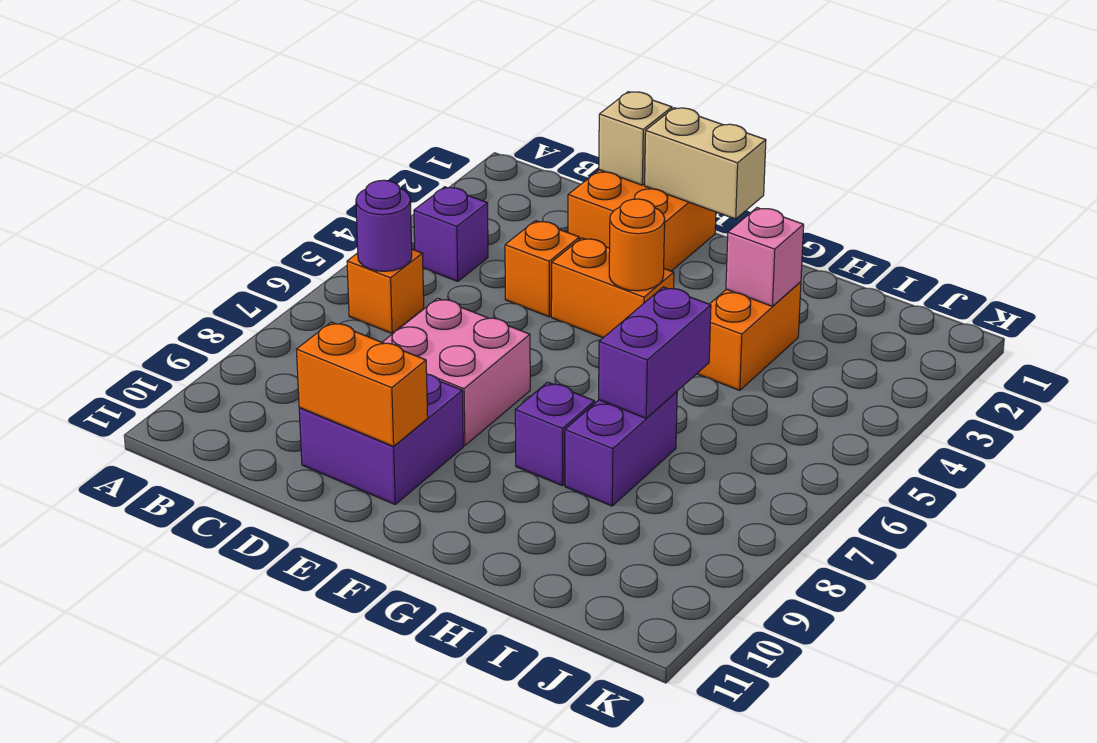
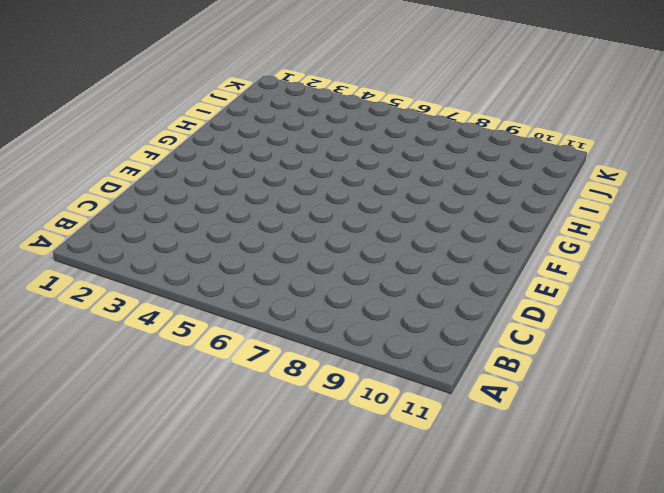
none -> purple 1x1 brick [414,187,488,281]
none -> orange 1x1 brick [347,249,424,333]
none -> orange 2x2 brick [568,170,716,271]

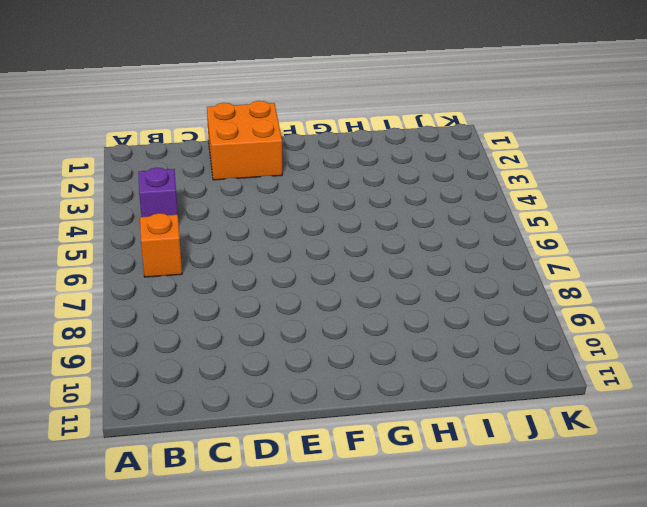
none -> orange 1x1 brick [505,221,579,317]
none -> pink 2x2 brick [382,298,530,446]
none -> purple 2x2 brick [299,374,463,504]

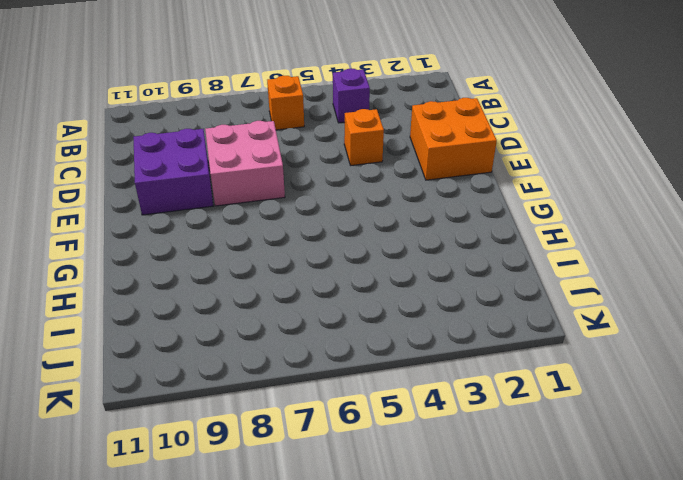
none -> orange 1x2 brick [551,238,674,338]
none -> purple 1x1 brick [515,382,595,485]
none -> orange 1x2 brick [697,282,801,390]

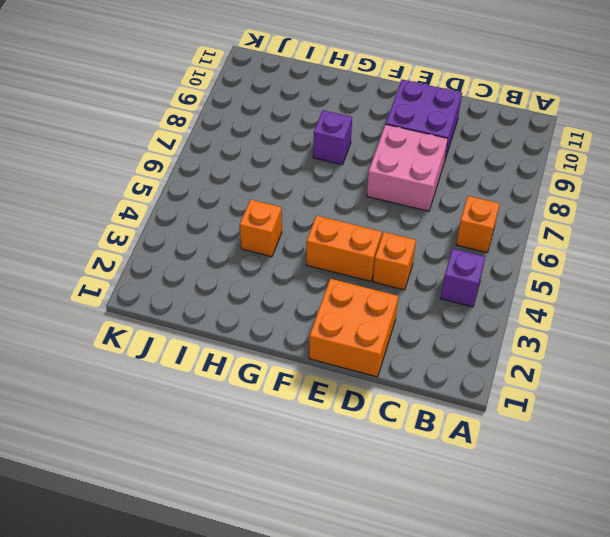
orange 1x1 brick [240,200,282,257] -> orange 1x2 brick [697,282,801,390]
none -> purple 1x2 brick [565,392,677,506]
none -> purple 1x1 round brick [356,180,412,271]
none -> tan 1x1 brick [599,92,672,185]

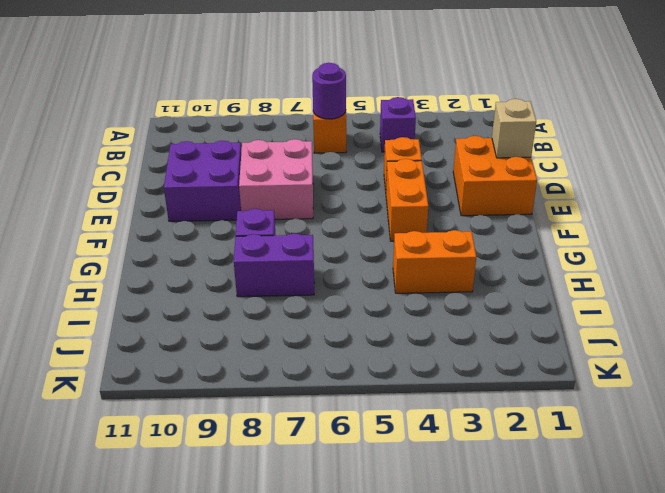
none -> orange 1x2 brick [296,322,428,446]
none -> tan 1x2 brick [645,108,766,219]
none -> orange 1x1 round brick [609,199,665,291]

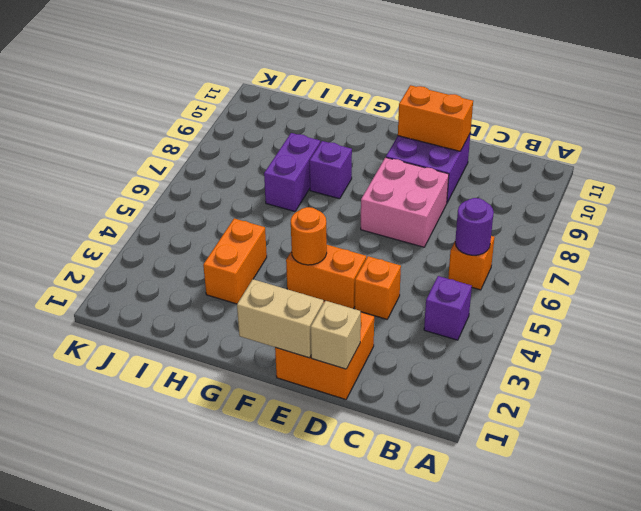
none -> pink 1x1 brick [726,208,804,306]
none -> purple 1x2 brick [599,287,711,418]

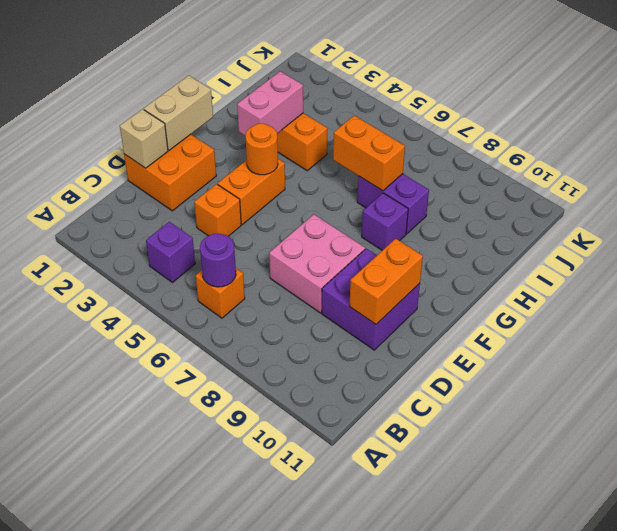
pink 1x2 brick [237,71,303,136] -> pink 1x1 brick [726,208,804,306]
orange 1x2 brick [333,115,405,191] -> purple 1x2 brick [599,287,711,418]

